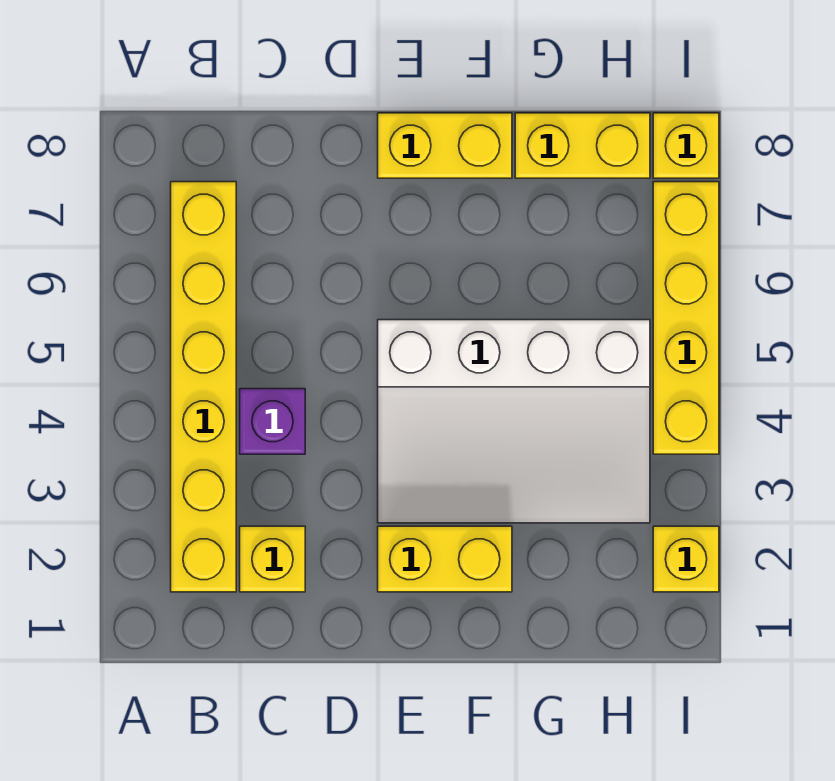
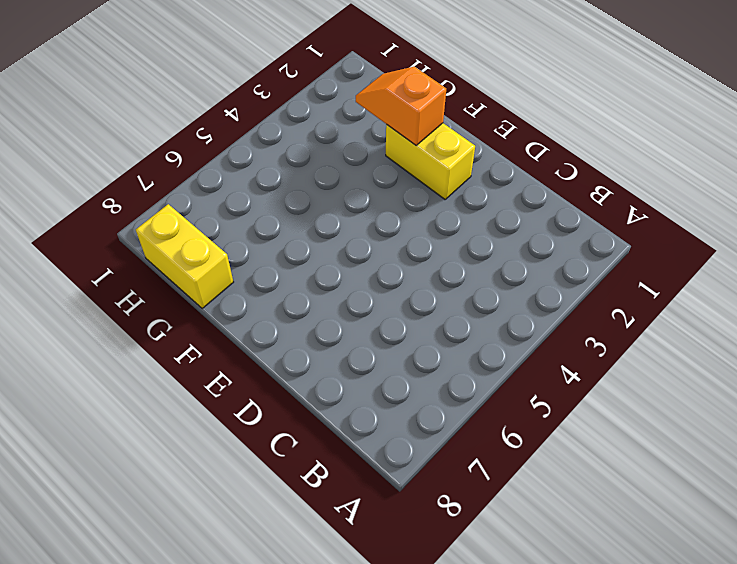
orange 1x2 slope [356,66,446,145] -> none
none -> yellow 1x6 brick [171,182,236,592]
none -> yellow 1x1 brick [240,526,305,592]

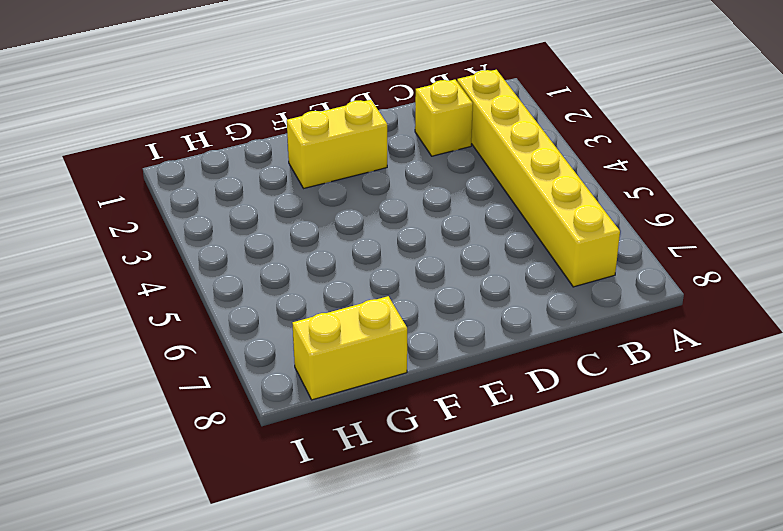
none -> purple 1x1 brick [240,389,305,454]
none -> white 3x4 slope [378,320,650,523]

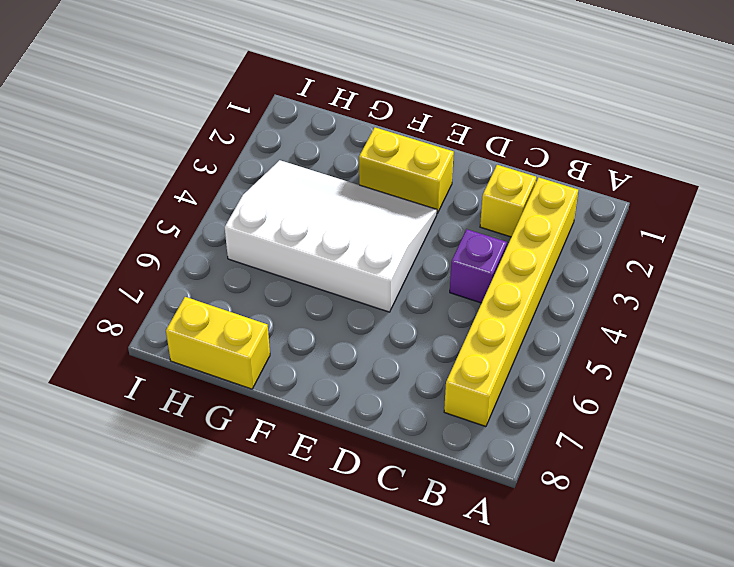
none -> yellow 1x2 brick [378,113,512,178]
none -> yellow 1x1 brick [653,526,719,592]

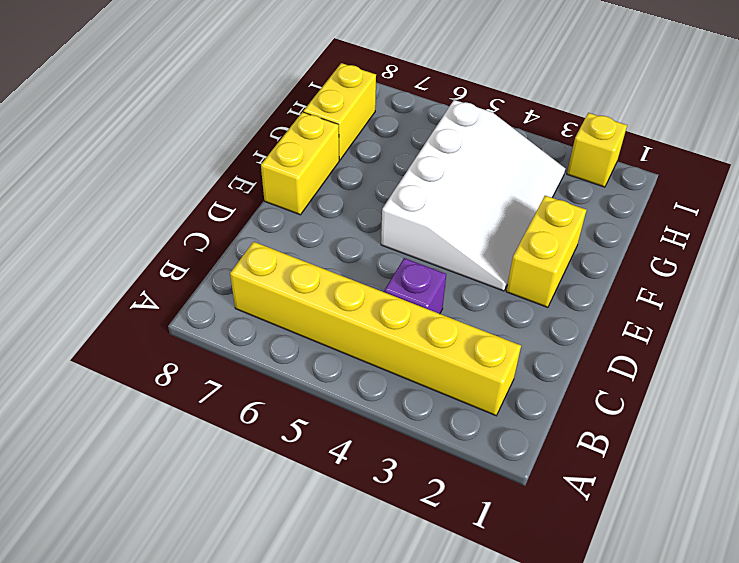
none -> yellow 1x1 brick [240,526,305,592]
none -> yellow 1x4 brick [653,182,719,454]

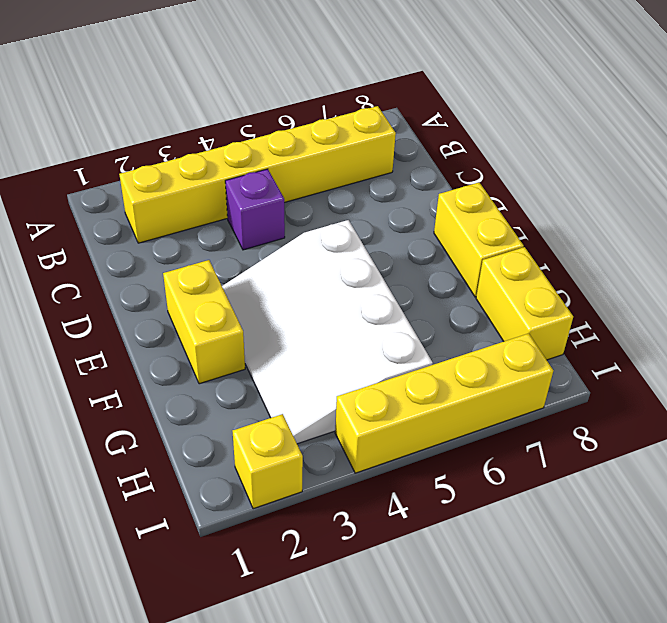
none -> yellow 1x1 brick [240,526,305,592]
none -> yellow 1x1 brick [653,113,719,178]

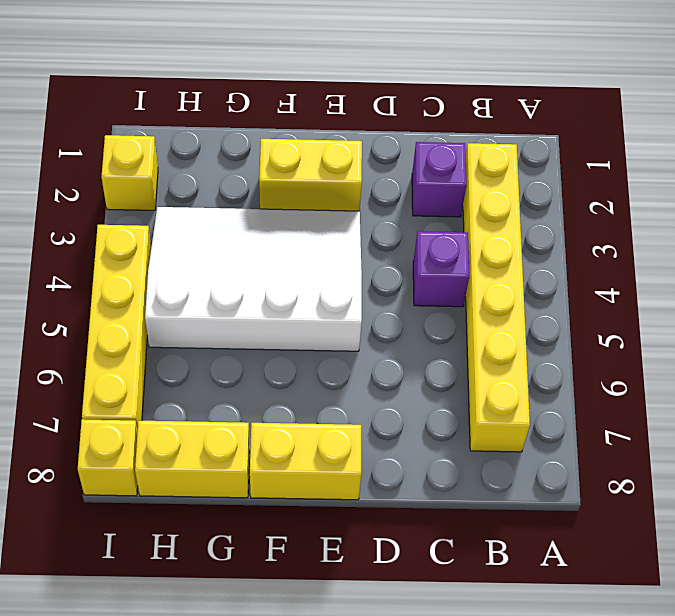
purple 1x1 brick [412,142,466,217] -> yellow 1x1 brick [240,526,305,592]

